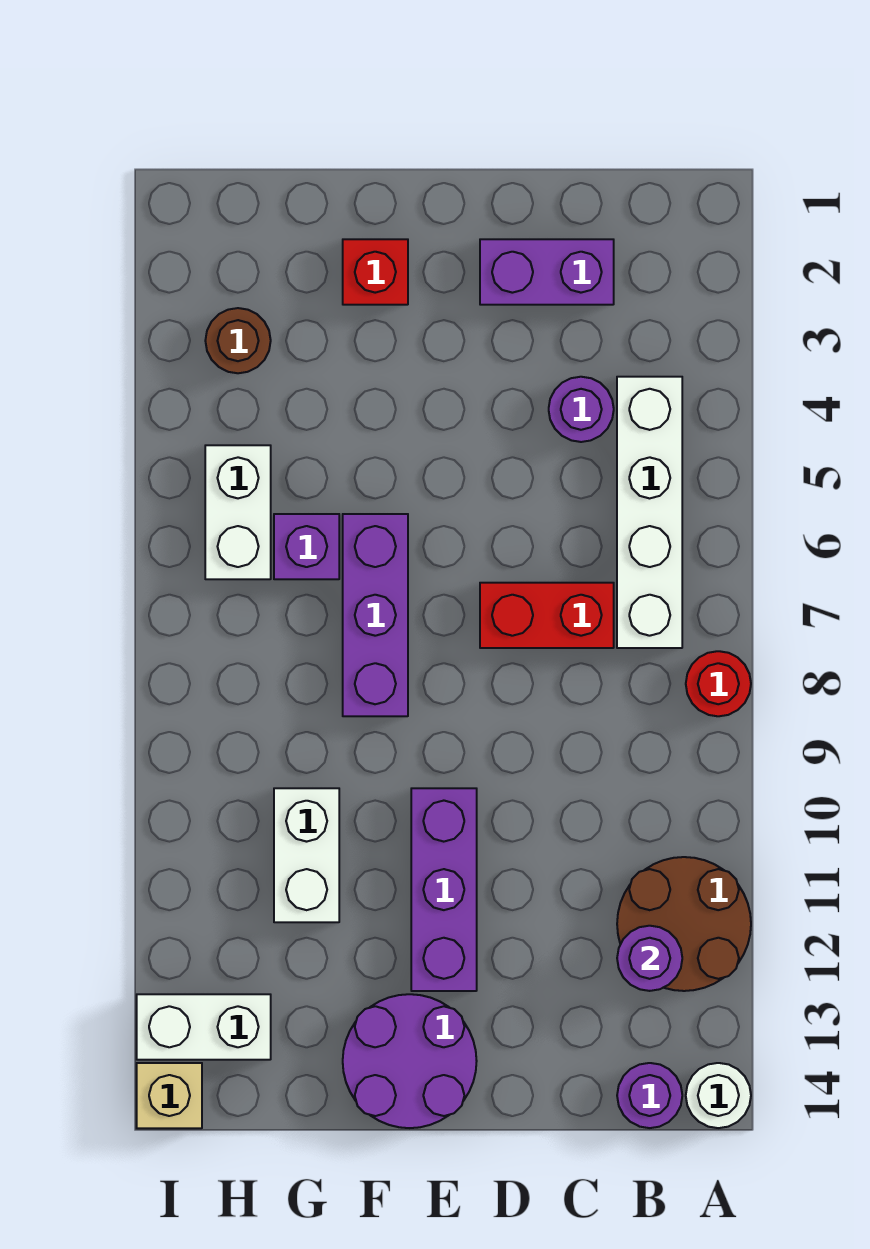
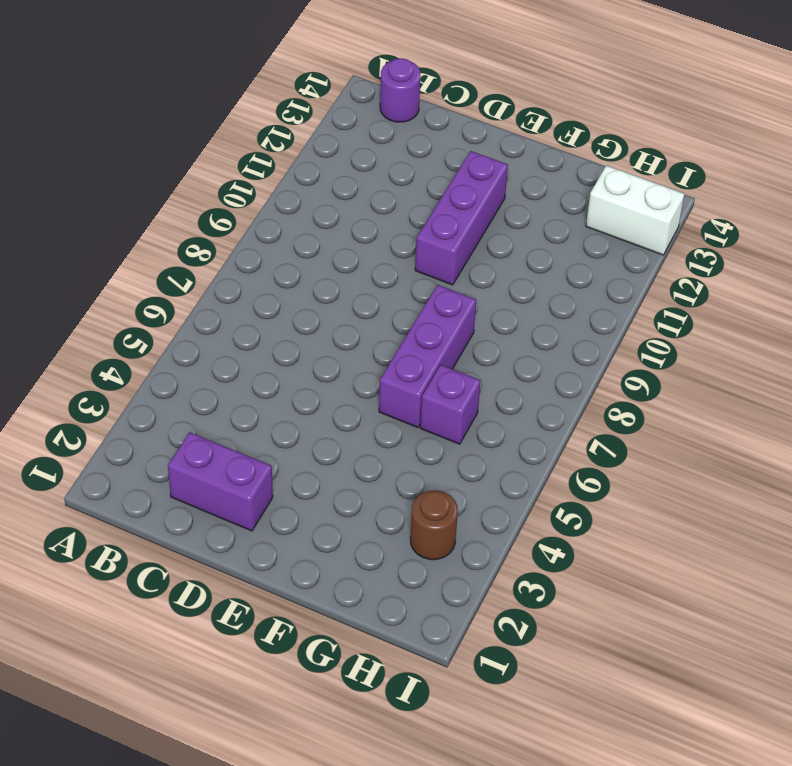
none -> red 1x1 round brick [686,651,751,716]
none -> brown 2x2 round brick [617,857,751,991]
none -> white 1x1 round brick [686,1063,751,1128]

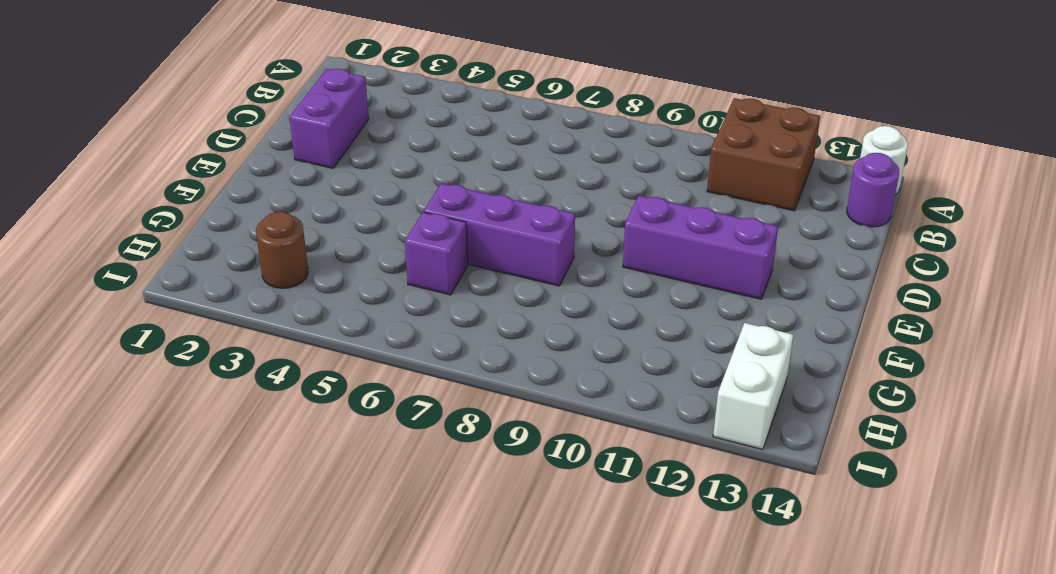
brown 2x2 brick [707,98,820,211] -> brown 2x2 round brick [617,857,751,991]
none -> red 1x1 round brick [686,651,751,716]
none -> white 1x4 brick [617,377,682,648]
none -> purple 1x1 round brick [549,377,614,442]

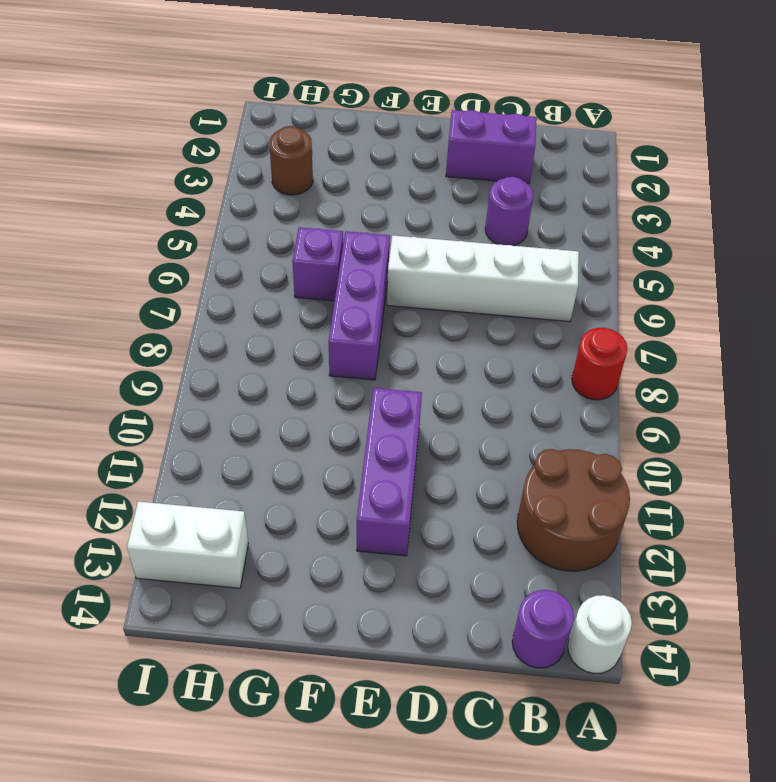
white 1x4 brick [387,235,579,322] -> white 1x4 brick turned to [617,377,682,648]
none -> red 1x2 brick [480,583,614,648]
none -> purple 2x2 round brick [343,994,477,1128]
none -> red 1x1 brick [343,239,408,305]

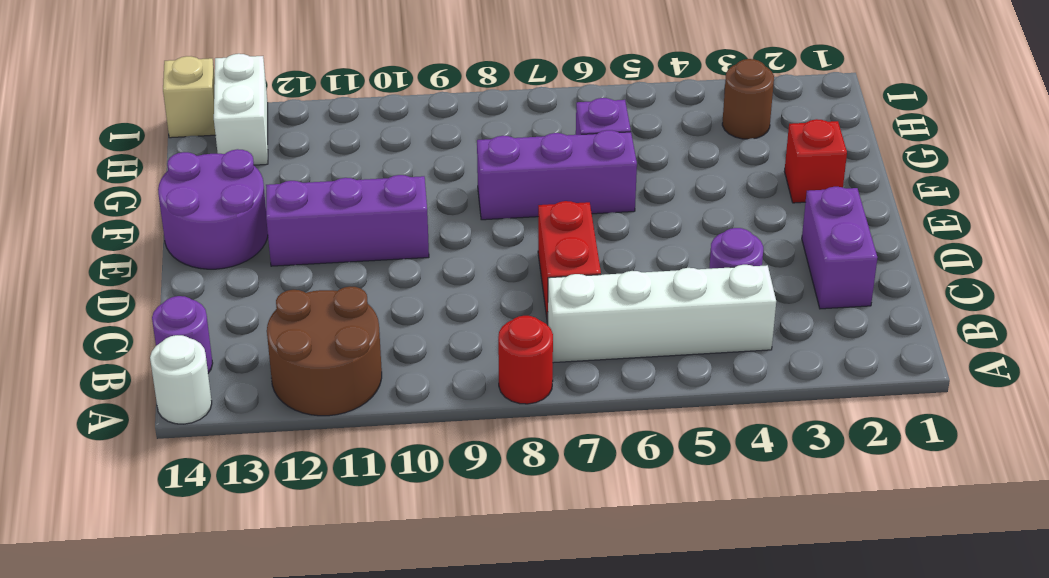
none -> white 1x2 brick [274,788,339,922]
none -> white 1x2 brick [205,445,271,579]
none -> purple 1x1 round brick [617,926,682,991]

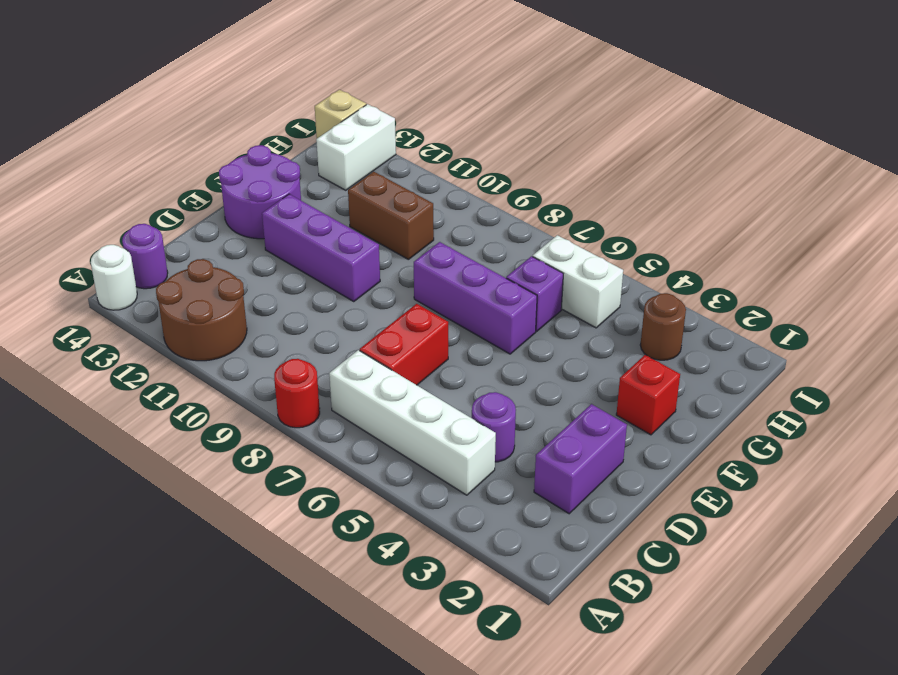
brown 1x2 brick [348,172,434,260] -> white 1x2 brick [274,788,339,922]
none -> purple 1x1 round brick [617,926,682,991]

